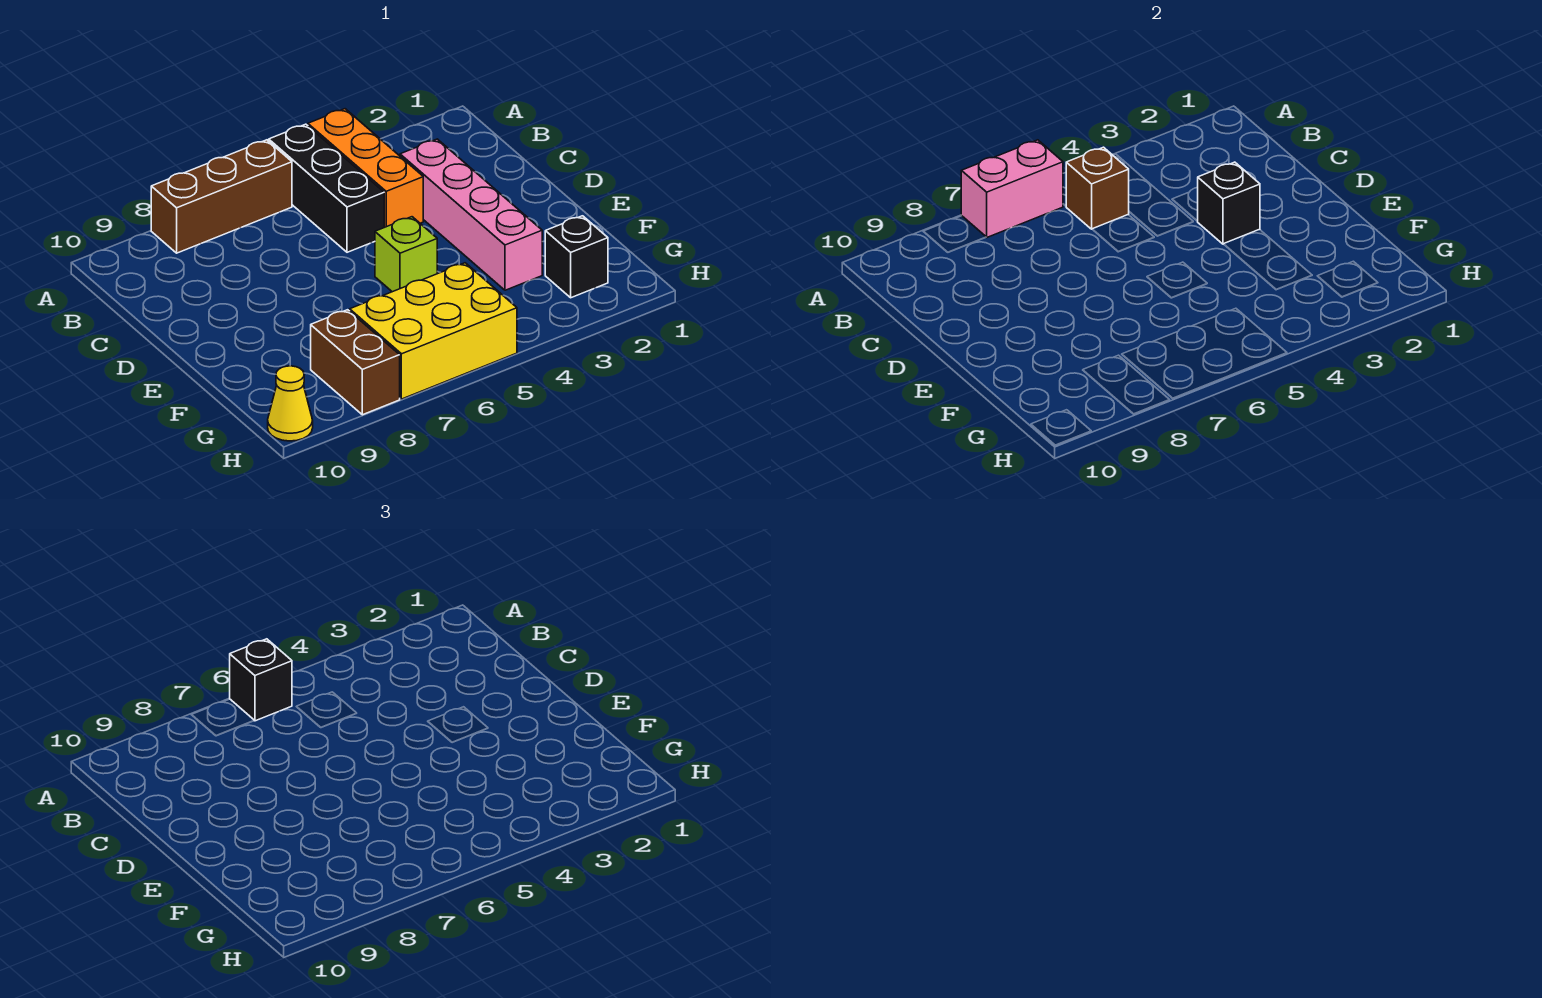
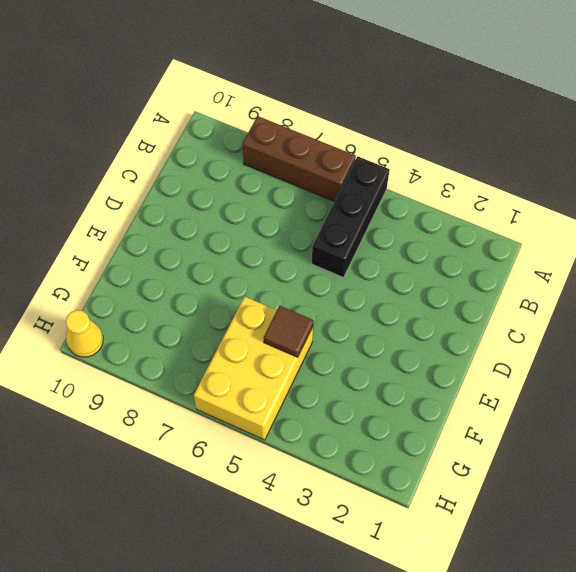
yellow 2x3 brick [194,296,313,440] -> yellow 2x3 brick turned to [350,263,517,399]
brown 1x1 tile [264,306,314,357] -> none
none -> orange 1x3 brick [308,109,423,227]
none -> pink 1x4 brick [400,139,542,290]
none -> lime 1x1 brick [375,217,437,292]

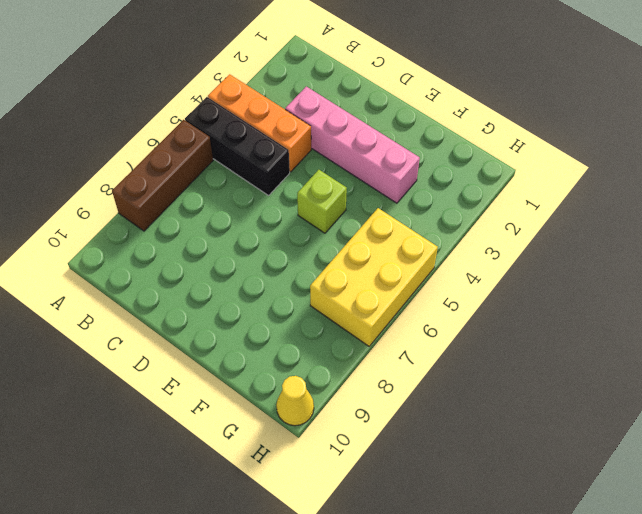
none -> black 1x1 brick [545,216,608,298]
none -> brown 1x2 brick [311,310,400,415]
none -> pink 1x2 brick [961,140,1063,237]

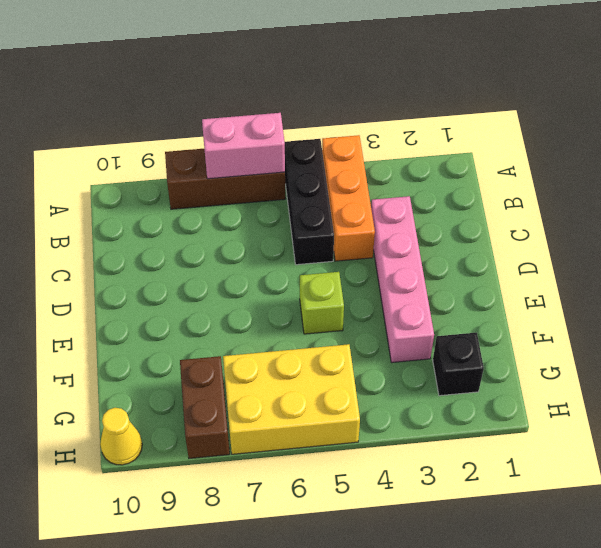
none -> brown 1x1 brick [1066,147,1129,229]
none -> black 1x1 brick [1198,162,1260,244]
none -> black 1x1 brick [230,639,292,721]

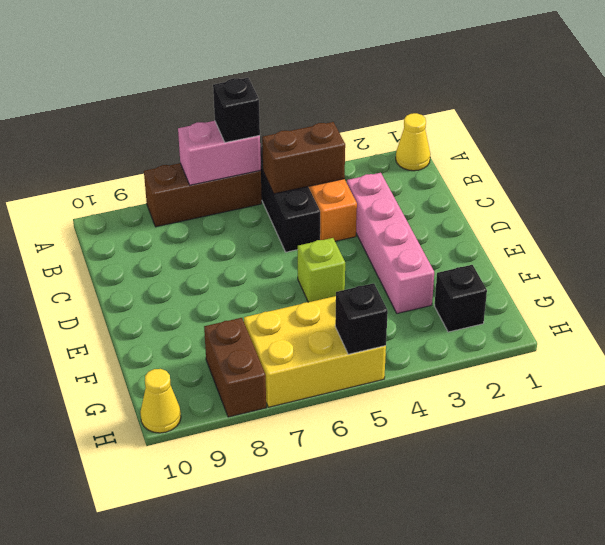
yellow 1x1 cone [396,113,430,171] -> none
brown 1x2 brick [262,122,345,194] -> brown 1x1 brick [1066,147,1129,229]
black 1x1 brick [335,283,388,354] -> black 1x1 brick moved to [1198,162,1260,244]

